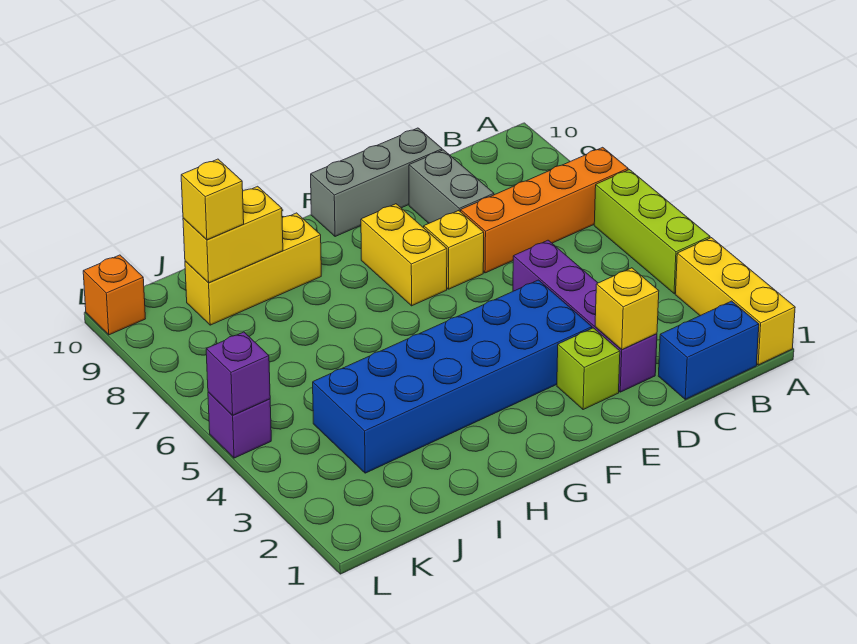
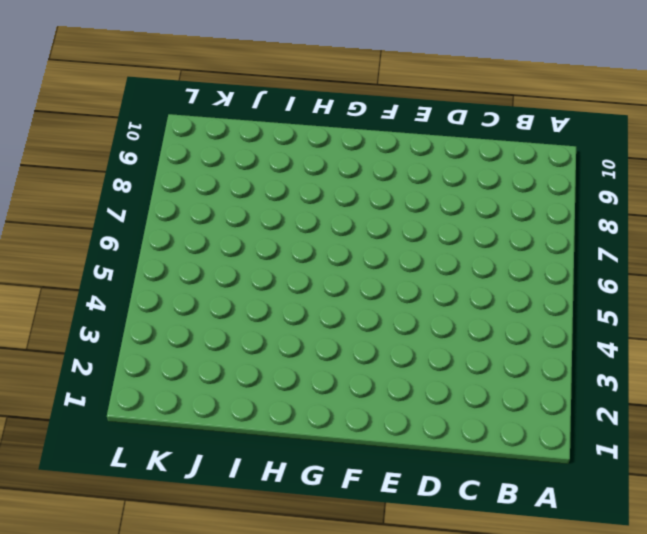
none -> yellow 1x3 brick [675,238,795,365]
none -> lime 1x3 brick [594,170,710,294]
none -> orange 1x4 brick [461,147,628,273]

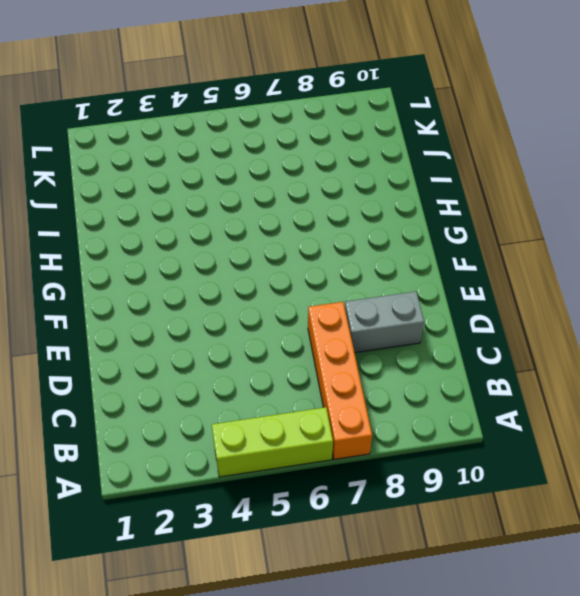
none -> yellow 1x3 brick [675,238,795,365]
none -> blue 1x2 brick [658,301,759,399]
none -> purple 1x4 brick [513,240,657,392]

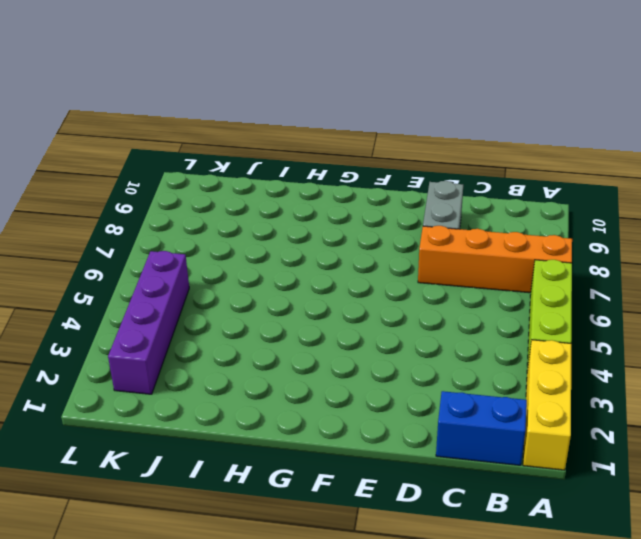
purple 1x4 brick [108,251,189,394] -> purple 1x4 brick moved to [513,240,657,392]
none -> grey 1x3 brick [311,128,442,237]
none -> lime 1x1 brick [557,328,620,410]
none -> blue 2x6 brick [313,280,592,473]

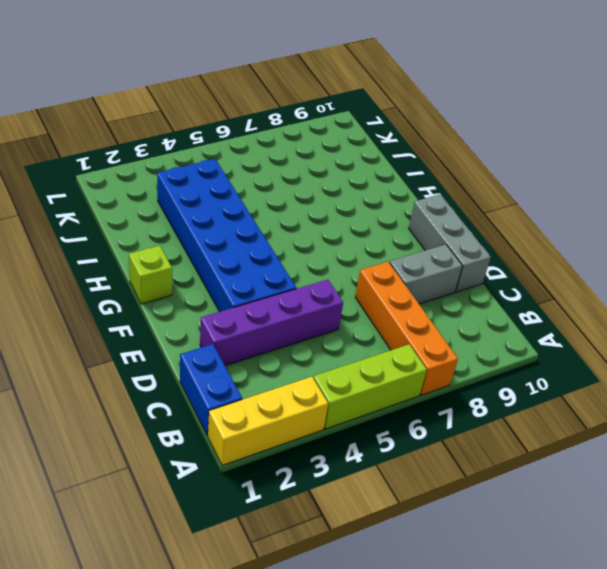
lime 1x1 brick [129,246,172,304] -> lime 1x1 brick moved to [557,328,620,410]
none -> yellow 1x1 brick [424,211,484,289]
none -> yellow 1x2 brick [361,204,447,306]
none -> yellow 1x3 brick [185,213,321,325]

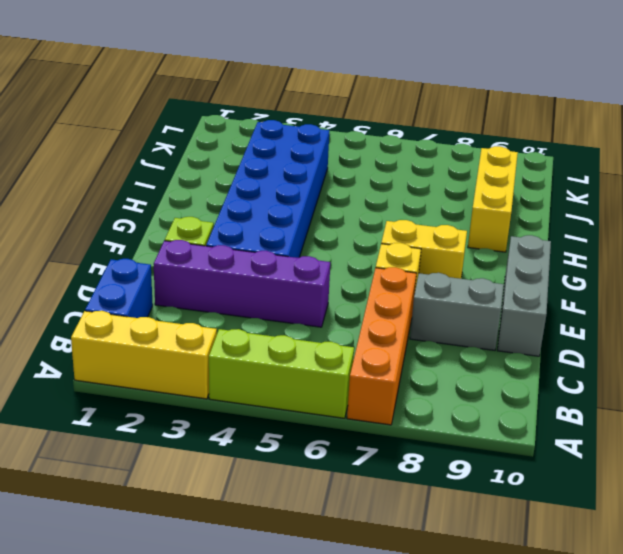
none -> purple 1x1 brick [208,392,271,458]
none -> orange 1x1 brick [83,255,145,335]
none -> yellow 1x1 brick [595,268,659,350]

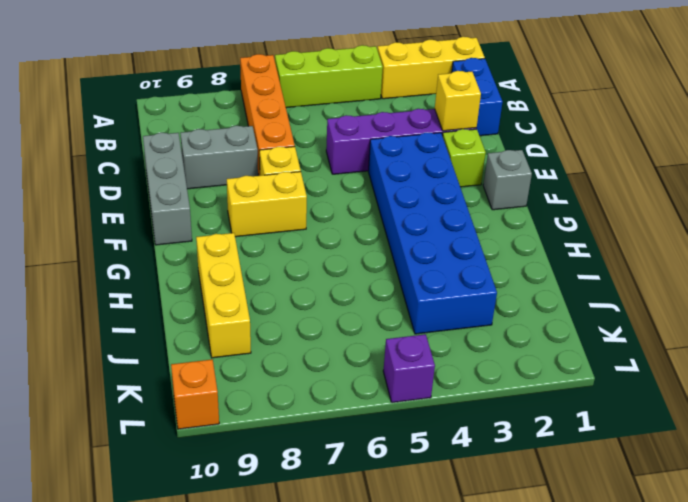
grey 1x1 brick [483,150,532,210] -> none
none -> yellow 1x2 brick [183,186,283,283]
none -> purple 1x1 brick [206,332,270,415]
none -> yellow 1x1 brick [181,159,244,240]

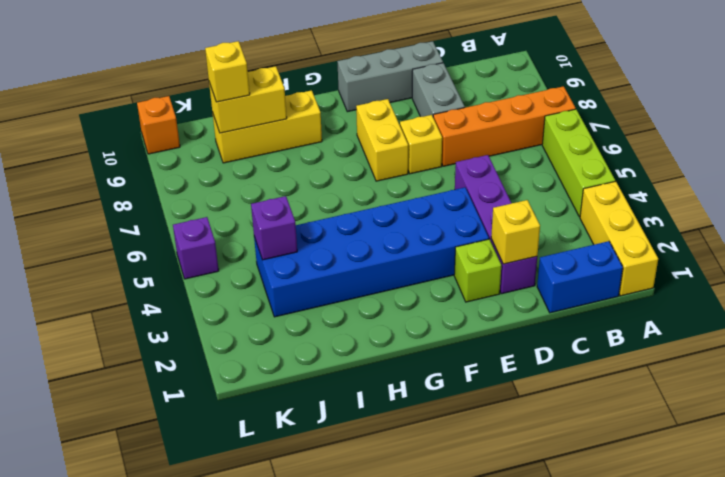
purple 1x1 brick [251,196,297,260] -> purple 1x1 brick moved to [206,332,270,415]

